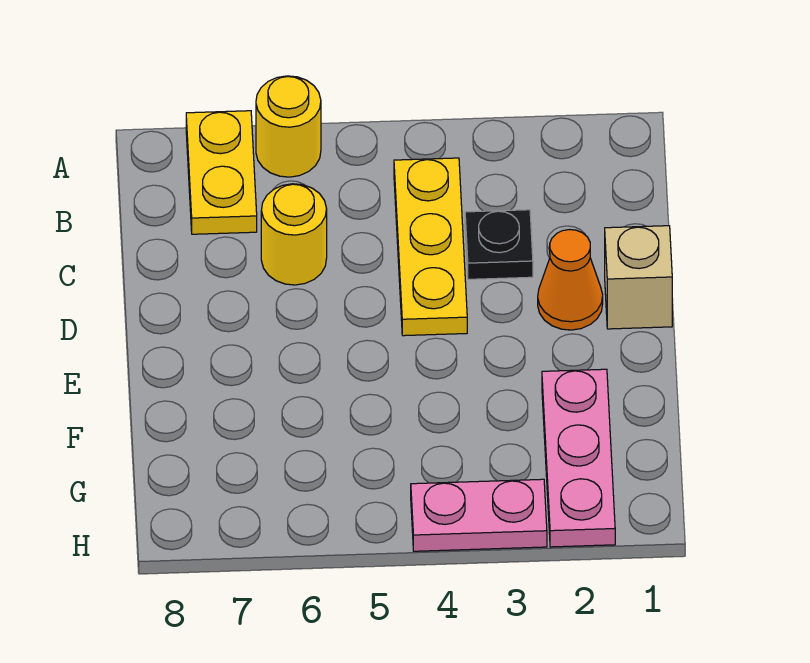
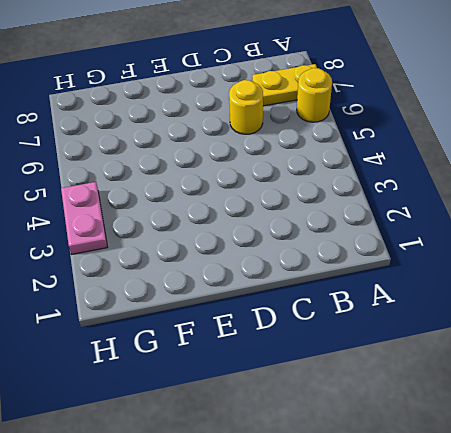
none -> yellow 1x3 plate [394,158,467,336]
none -> black 1x1 plate [465,210,533,279]

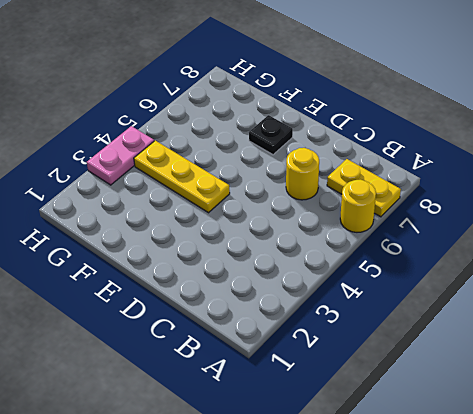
yellow 1x3 plate [134,141,230,213] -> yellow 1x3 plate moved to [394,158,467,336]
black 1x1 plate [249,115,293,155] -> black 1x1 plate moved to [465,210,533,279]
none -> tan 1x1 brick [605,226,672,329]
none -> orange 1x1 cone [538,230,603,330]

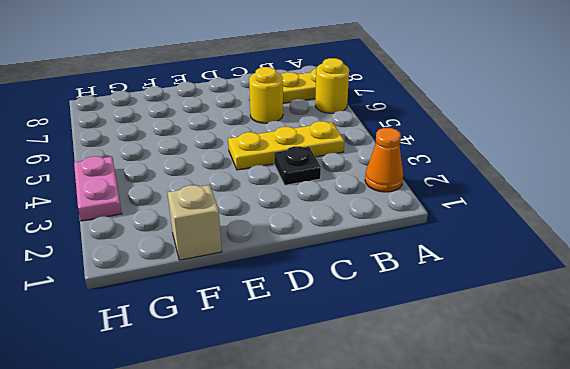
orange 1x1 cone [365,128,403,192] -> orange 1x1 cone moved to [538,230,603,330]
tan 1x1 brick [167,185,222,260] -> tan 1x1 brick moved to [605,226,672,329]
none -> pink 1x3 plate [542,369,615,547]

